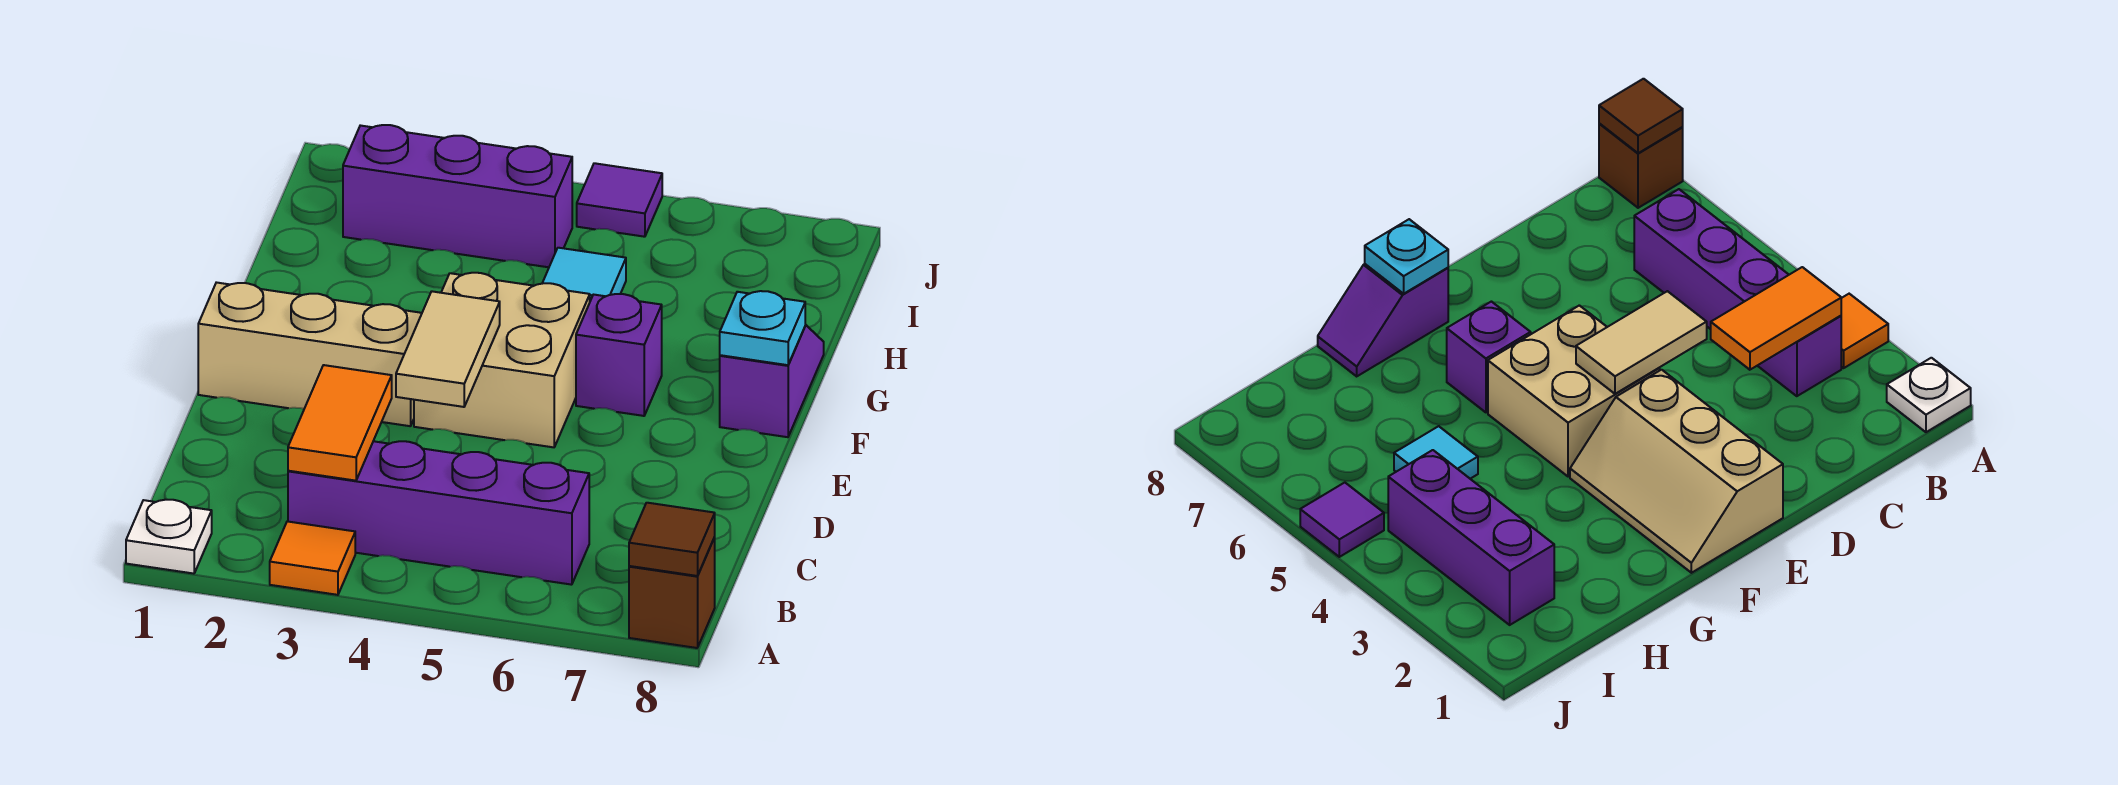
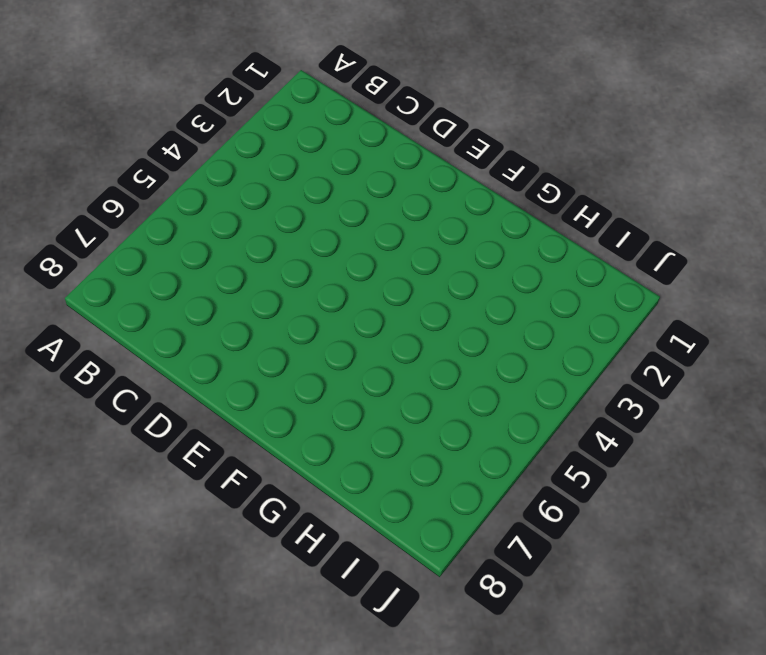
none -> white 1x1 plate [126,500,212,574]
none -> orange 1x1 tile [270,521,355,595]
none -> brown 1x1 brick [629,538,715,648]

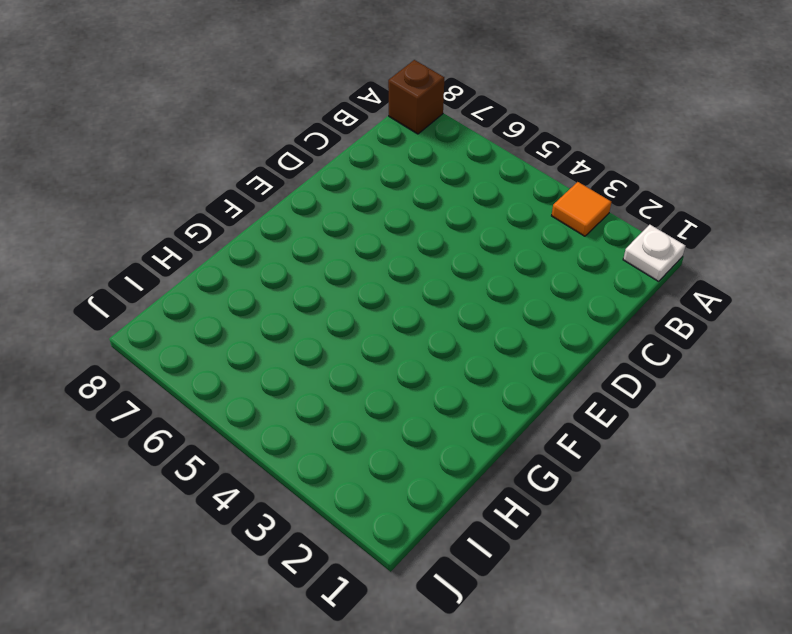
none -> purple 1x4 brick [288,441,589,585]
none -> tan 2x3 slope [198,282,422,426]
none -> tan 2x2 brick [414,273,590,447]

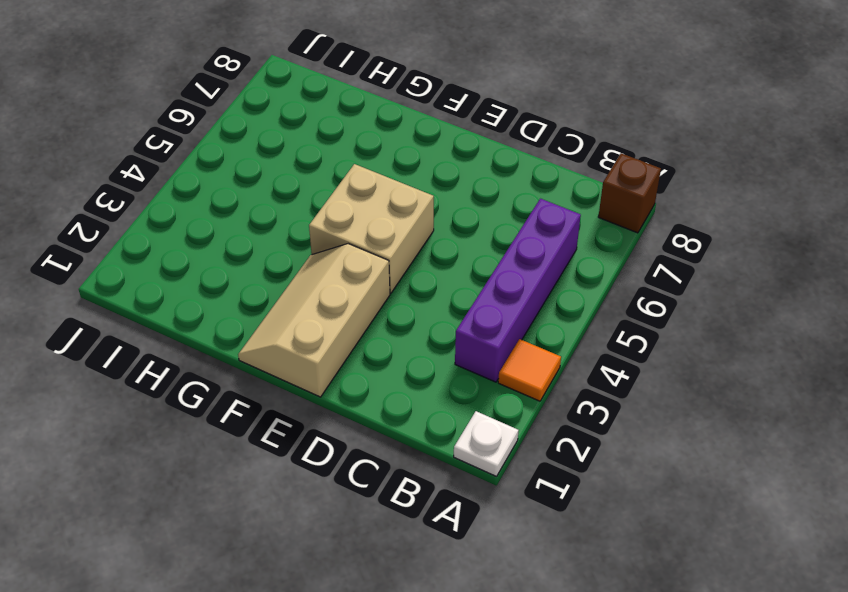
none -> purple 1x1 brick [576,294,662,416]
none -> purple 1x2 slope [720,325,824,437]
none -> cyan 1x1 tile [542,248,626,301]

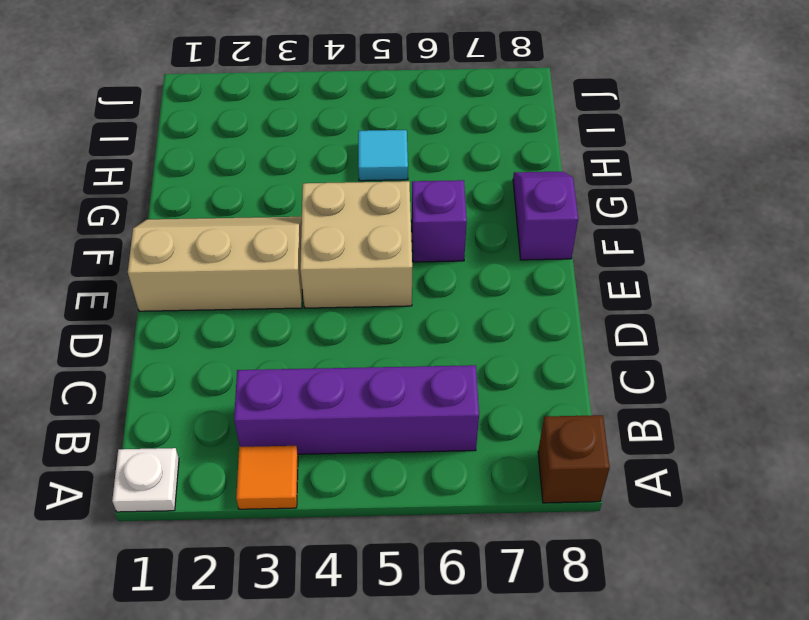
none -> purple 1x3 brick [343,125,572,267]
none -> purple 1x1 tile [577,163,662,237]
none -> brown 1x1 tile [629,503,715,576]

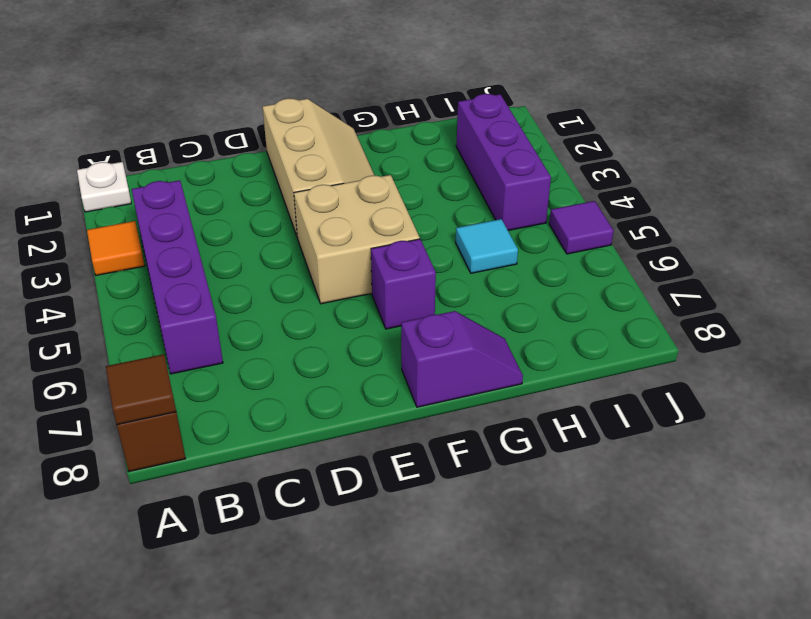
none -> orange 1x2 tile [288,365,392,481]
none -> tan 1x2 tile [396,291,500,407]
none -> cyan 1x1 plate [720,291,805,365]

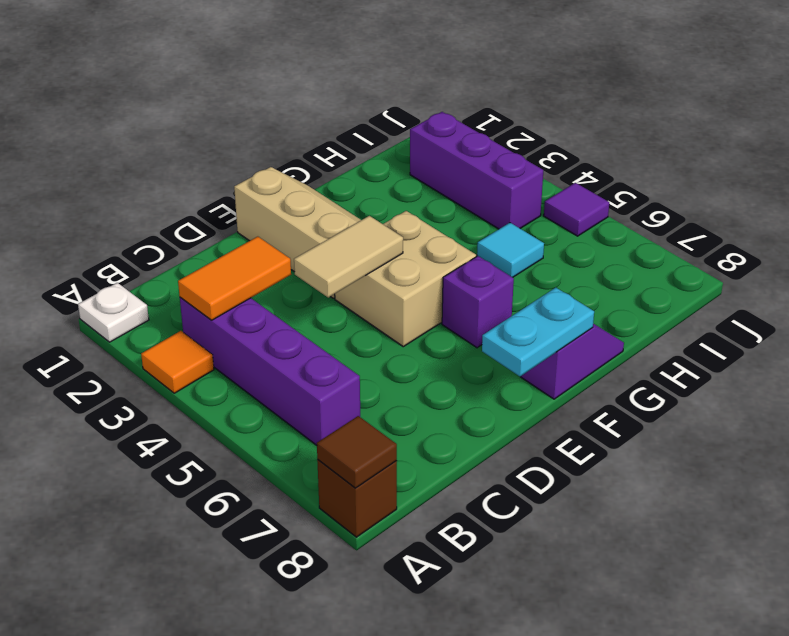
cyan 1x2 plate [482,288,594,376] -> cyan 1x1 plate [720,291,805,365]

